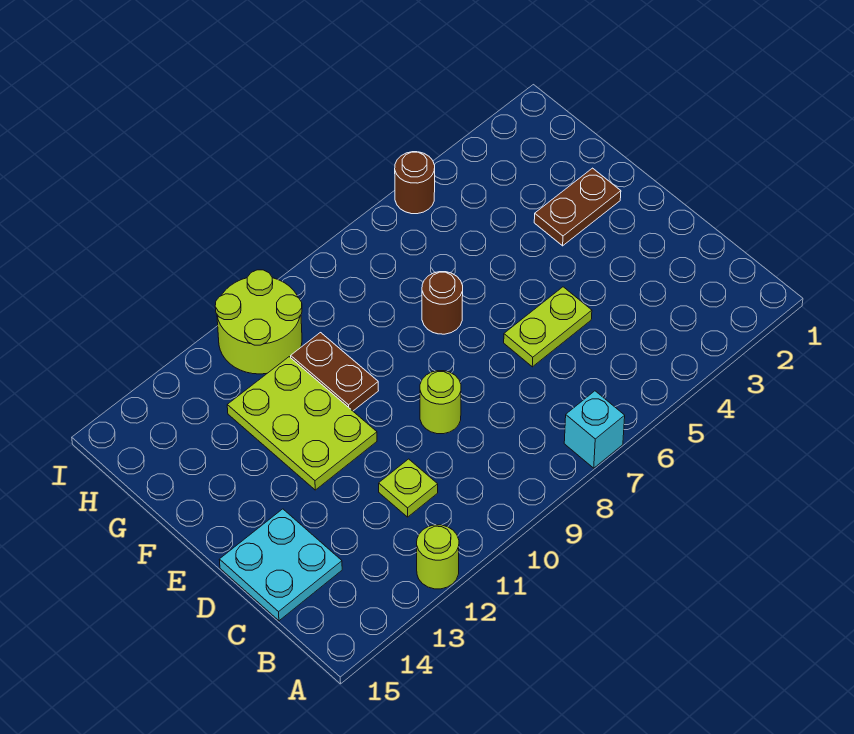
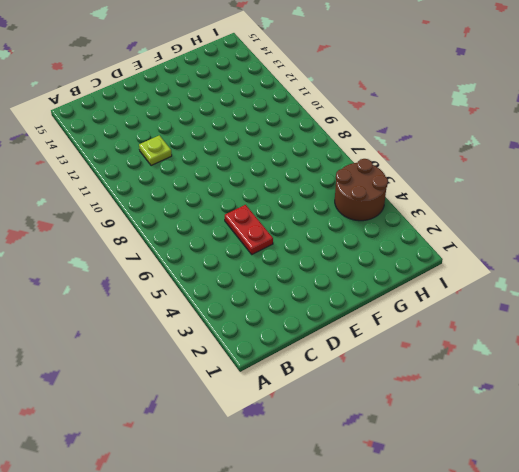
red 1x2 plate [225,205,273,254] -> lime 1x2 plate [504,287,592,367]
brown 2x2 round brick [335,159,388,221] -> brown 1x1 round brick [395,152,435,214]
none -> cyan 1x1 brick [564,391,625,468]
none -> lime 1x1 round brick [417,525,459,589]
none -> cyan 2x2 plate [219,509,342,621]

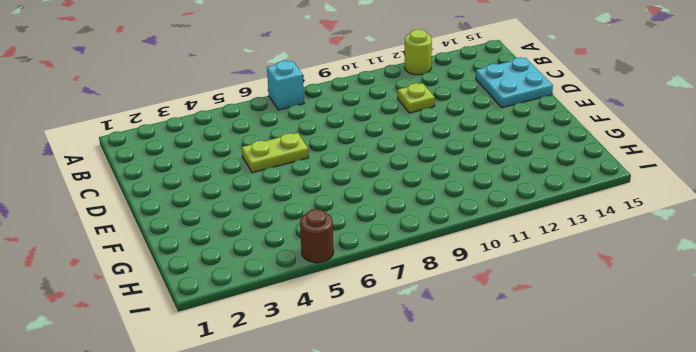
none -> lime 1x1 round brick [420,371,461,434]
none -> lime 2x3 plate [227,357,377,490]
none -> brown 1x2 plate [534,168,621,246]

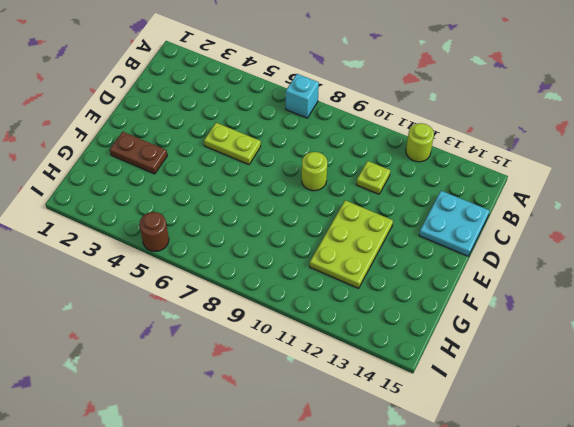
none -> brown 1x1 round brick [422,272,463,334]
none -> brown 1x2 plate [291,333,378,411]
none -> lime 2x2 round brick [215,270,302,374]

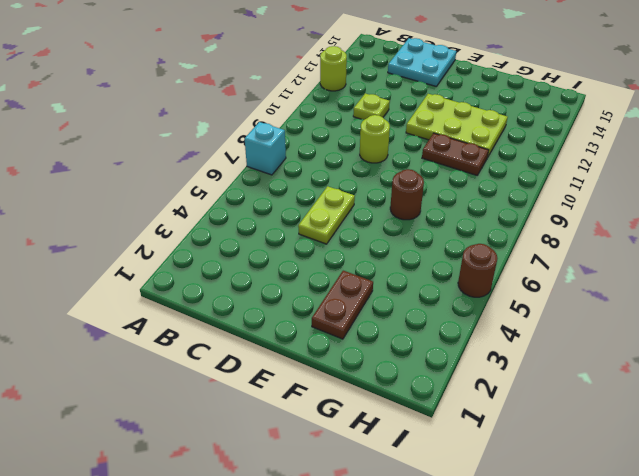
none -> lime 2x2 round brick [215,270,302,374]

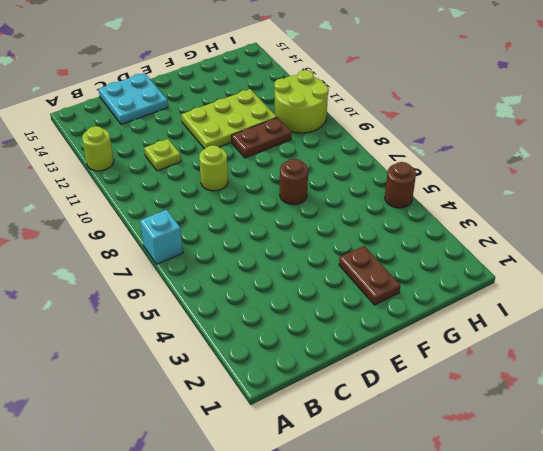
none -> lime 1x2 plate [504,287,592,367]

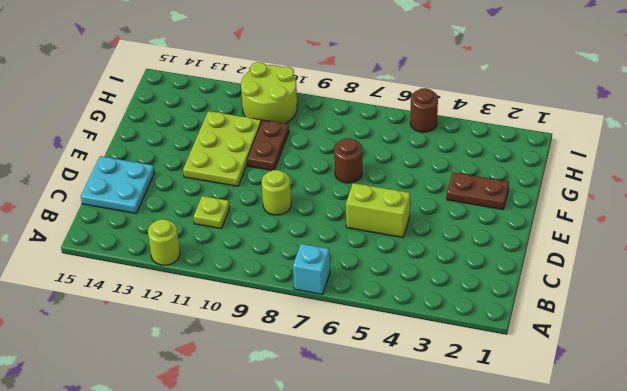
lime 1x2 brick [346,183,410,237] -> lime 1x2 plate [504,287,592,367]

